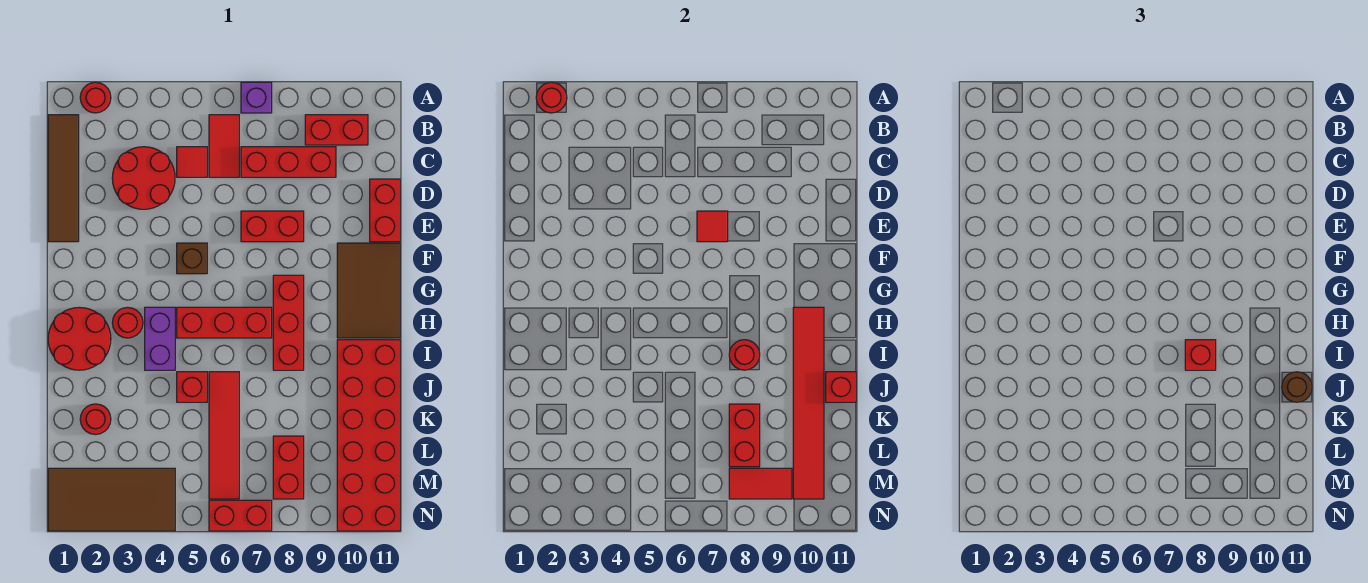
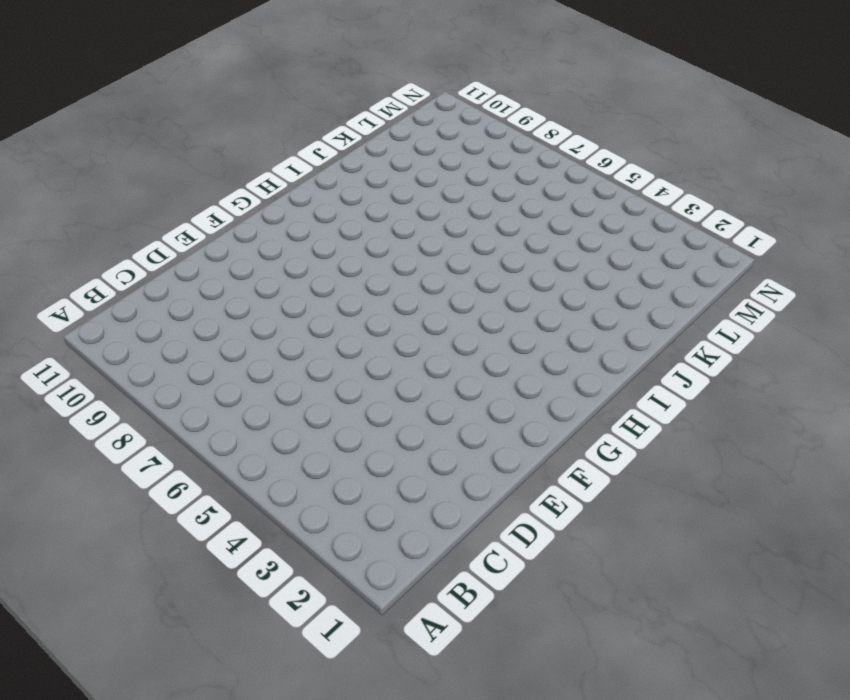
none -> red 1x1 round brick [80,82,111,113]
none -> purple 1x1 brick [241,82,272,113]
none -> brown 1x4 tile [48,115,79,242]
none -> red 1x2 tile [209,115,239,177]

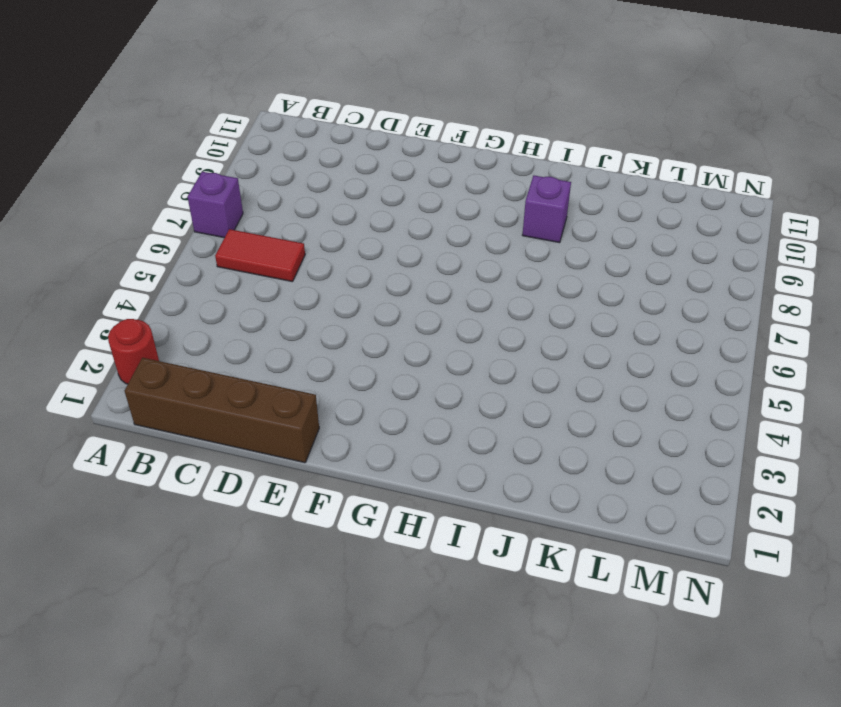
brown 1x4 brick [124,358,319,463] -> brown 1x4 tile [48,115,79,242]
purple 1x1 brick [523,176,571,243] -> none
none -> red 1x2 brick [305,115,368,145]
none -> red 2x2 round brick [112,147,175,209]
none -> red 1x1 tile [177,147,207,177]
none -> red 1x3 brick [241,147,336,177]

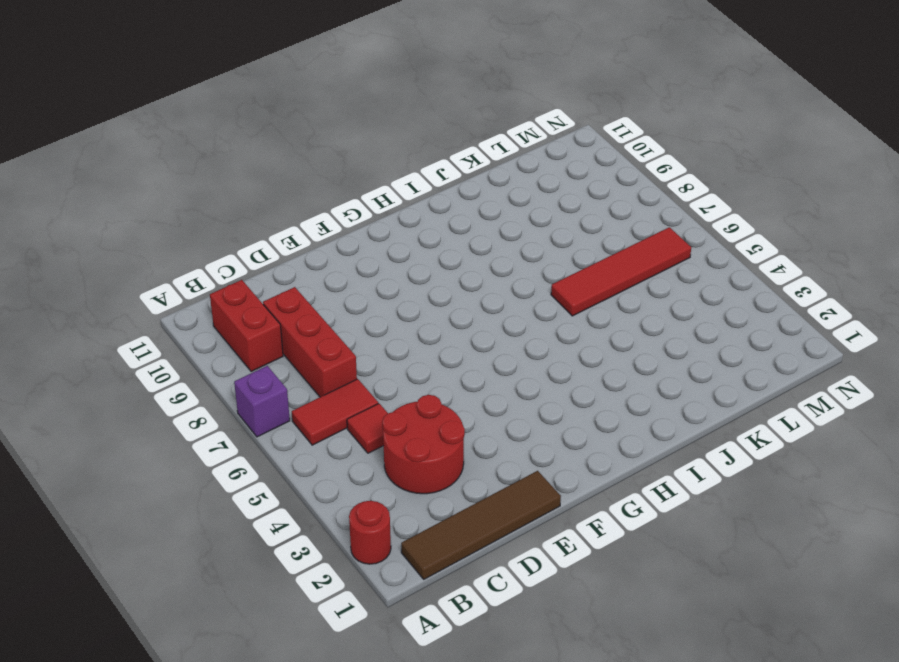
none -> red 1x2 brick [370,179,400,242]
none -> red 1x2 brick [241,211,304,242]
none -> brown 1x1 brick [177,243,207,274]
none -> brown 2x3 tile [337,243,400,338]

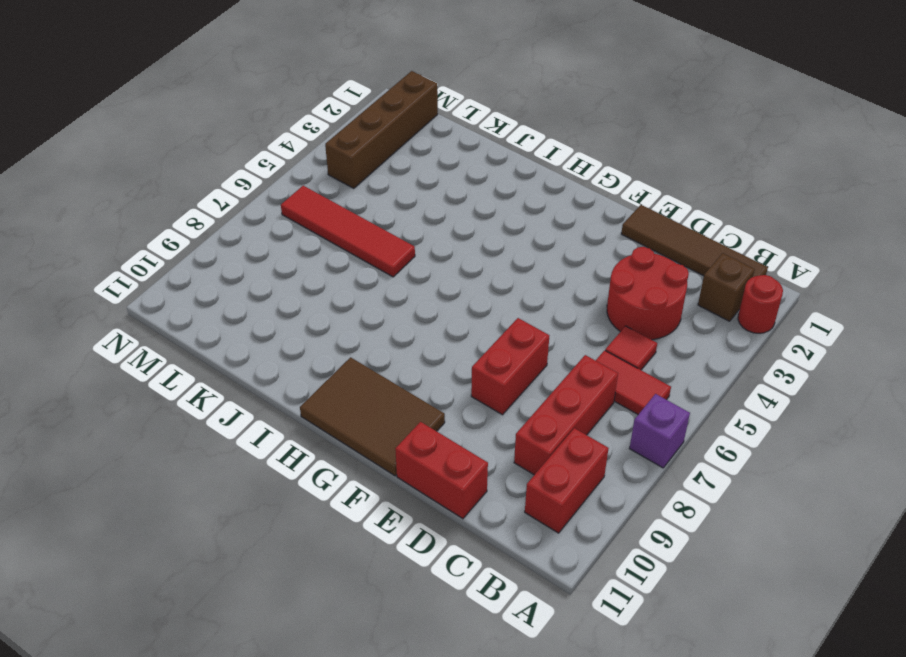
brown 1x1 brick [698,253,755,321] -> brown 1x1 brick moved to [177,243,207,274]
brown 1x4 brick [325,71,438,188] -> brown 2x4 tile [48,468,175,531]
none -> red 1x3 brick [273,275,304,370]
none -> red 2x2 round brick [48,307,111,370]
none -> red 1x1 round brick [112,307,143,338]
none -> purple 1x2 brick [145,307,175,370]

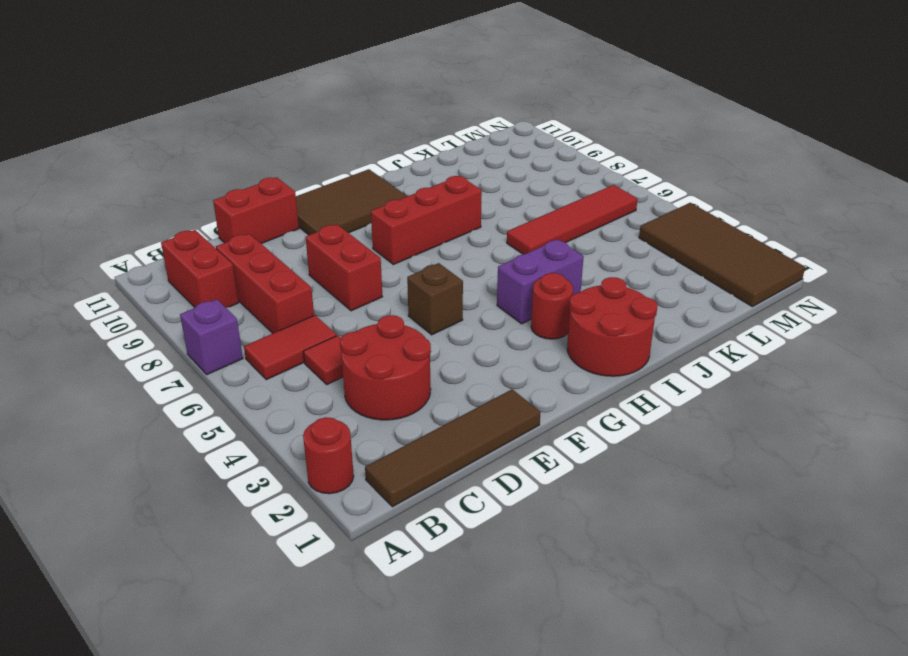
none -> red 1x3 brick [177,307,272,338]
none -> red 2x6 brick [337,340,400,531]
none -> red 1x1 brick [177,372,207,402]
none -> red 1x1 round brick [80,404,111,434]

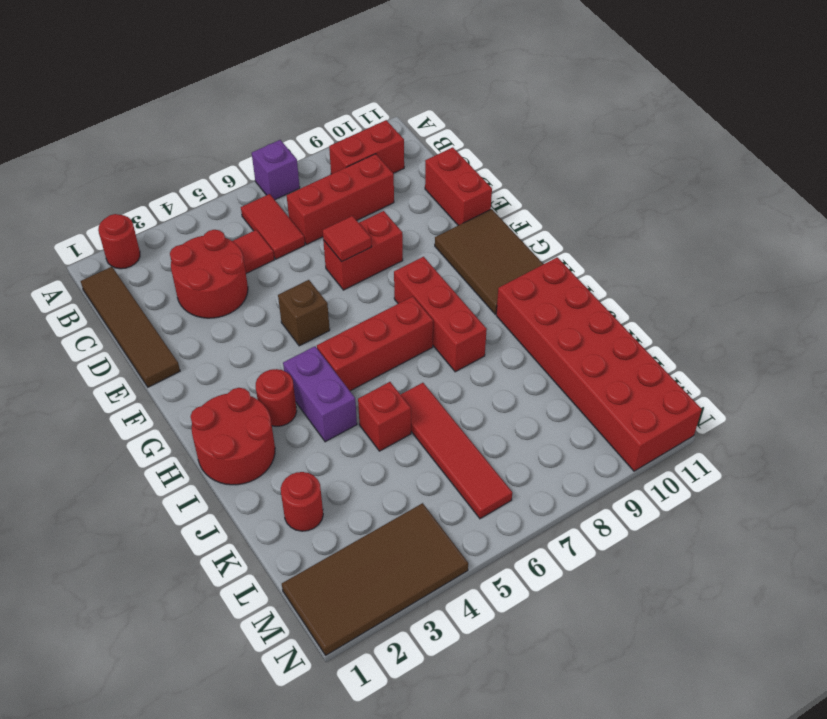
none -> red 1x2 brick [273,436,304,499]
none -> red 1x2 brick [209,500,272,531]
none -> red 1x1 round brick [536,82,567,113]
none -> red 1x6 tile [793,307,824,499]

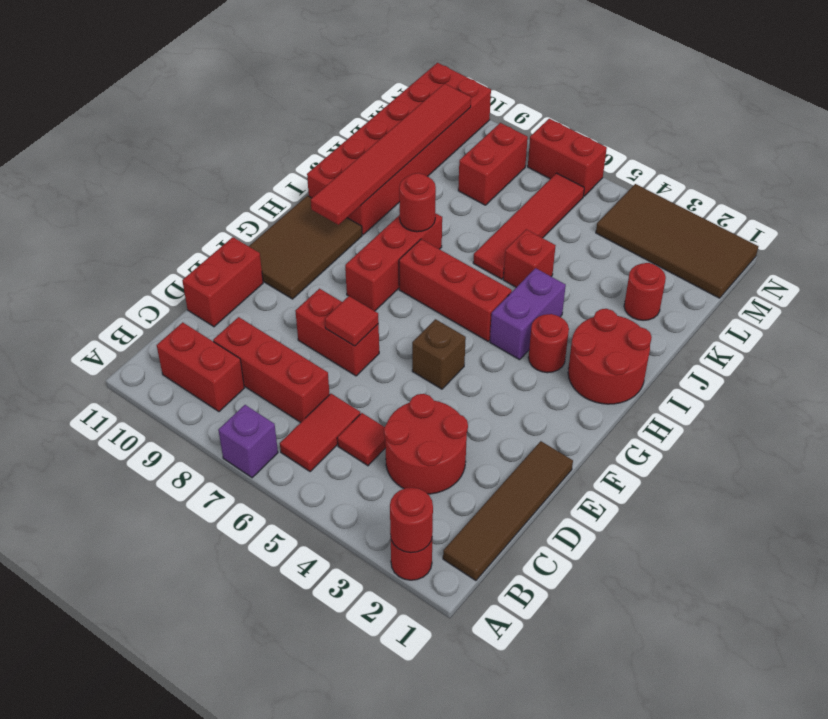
none -> red 1x1 brick [826,372,856,402]
none -> red 1x2 brick [729,404,760,467]
none -> red 1x2 tile [729,468,792,499]
none -> red 1x1 brick [1185,340,1216,370]

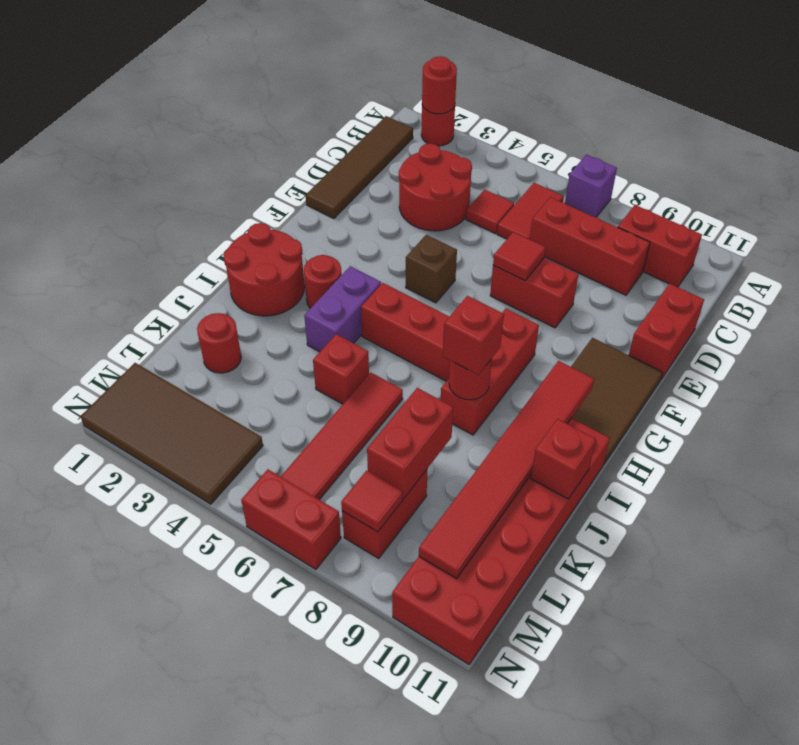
red 1x1 tile [341,470,403,532] -> red 1x2 tile [729,468,792,499]
none -> brown 1x1 round brick [1282,372,1312,402]

